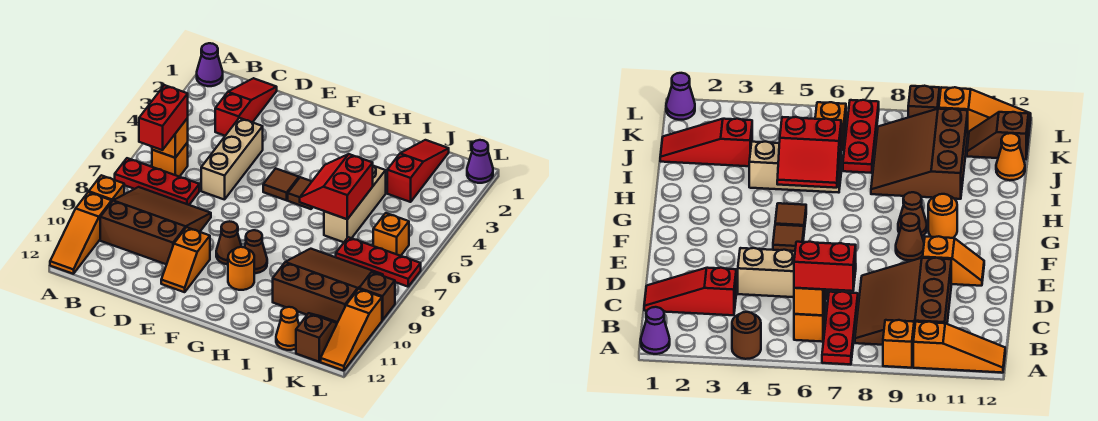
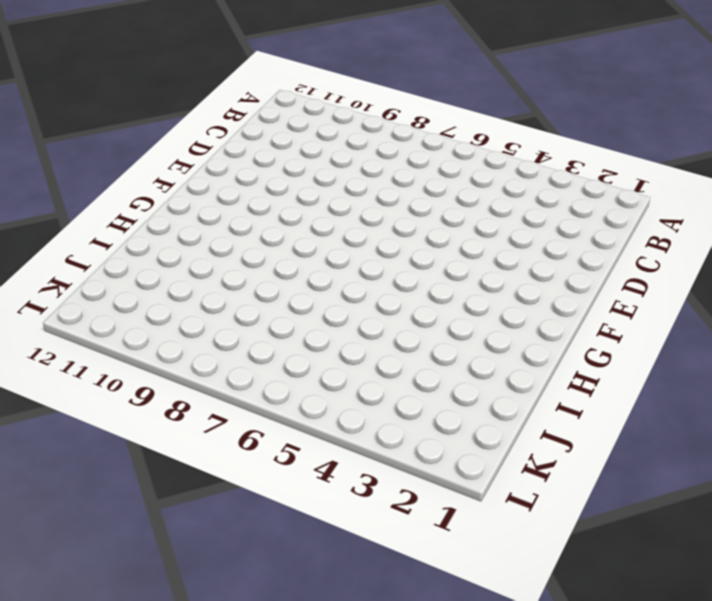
none -> purple 1x1 cone [197,43,223,86]
none -> brown 1x1 round brick [732,312,761,359]
none -> red 1x3 plate [115,158,199,205]

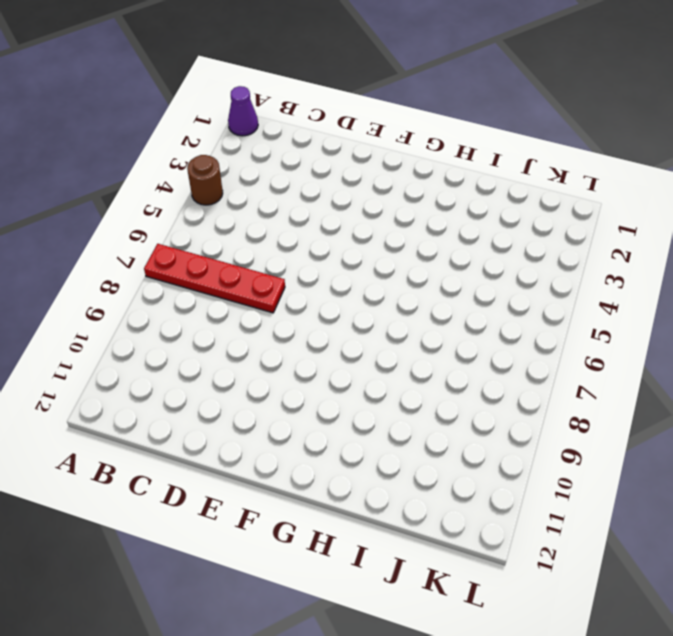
red 1x4 plate [144,244,285,313] -> red 1x3 plate [115,158,199,205]
none -> orange 1x1 brick [89,175,124,201]
none -> orange 1x3 slope [50,192,112,274]
none -> orange 1x1 brick [152,142,188,177]

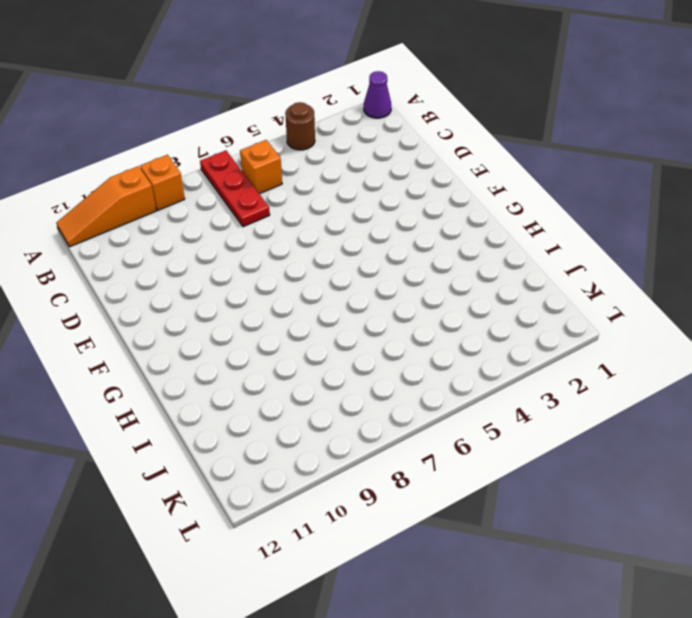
none -> brown 3x3 slope [100,187,211,265]
none -> red 1x3 slope [215,78,277,136]
none -> tan 1x3 brick [201,118,263,200]

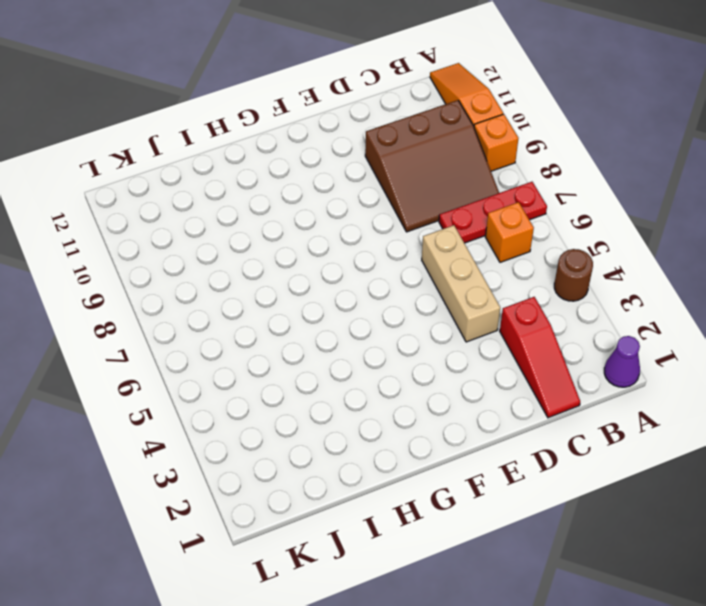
none -> orange 1x2 slope [161,227,210,292]
none -> brown 1x1 tile [263,168,299,200]
none -> brown 1x1 cone [216,221,242,264]

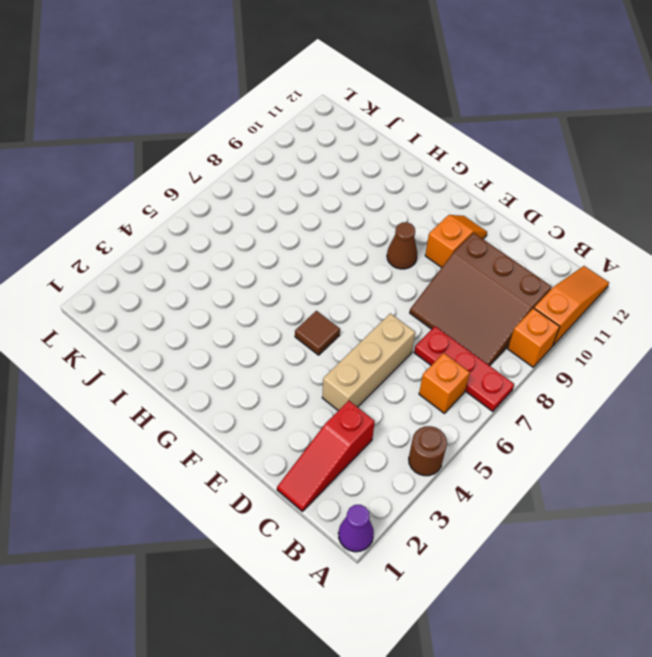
none -> brown 1x1 tile [288,177,313,209]
none -> brown 1x1 cone [244,230,267,273]
none -> orange 1x1 round brick [228,247,254,290]

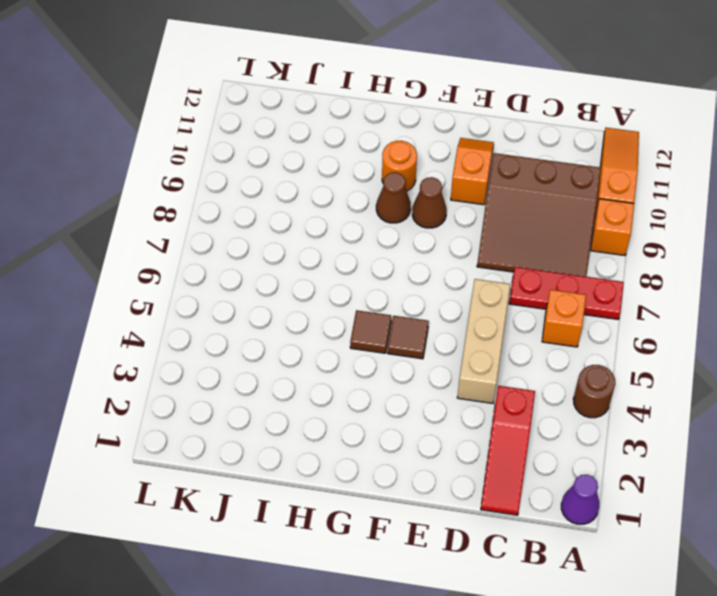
none -> tan 1x3 brick [324,166,386,242]
none -> brown 3x3 slope [273,249,383,322]
none -> red 1x3 slope [387,140,449,202]

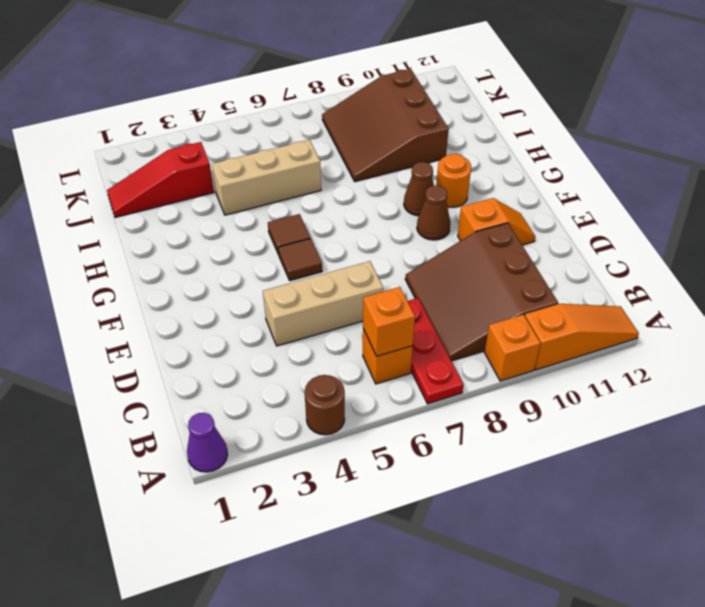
none -> red 1x3 slope [215,78,277,136]
none -> red 1x3 plate [336,237,421,287]
none -> orange 1x1 cone [276,307,299,350]

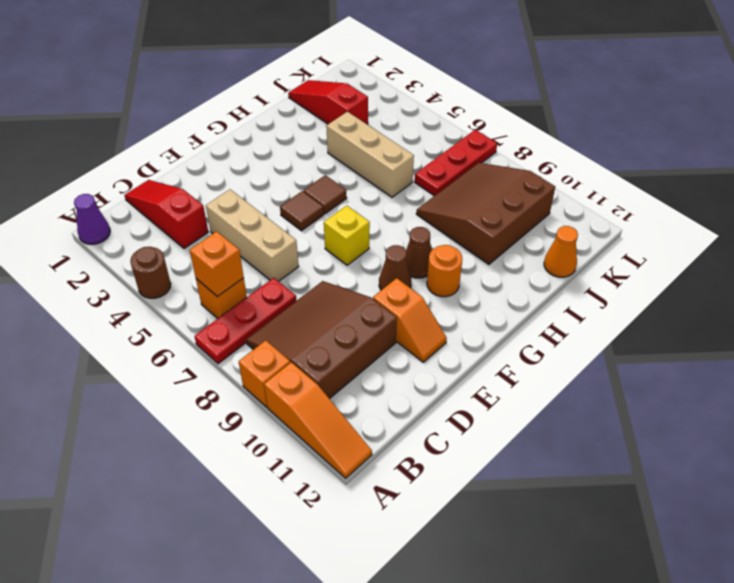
yellow 1x1 brick [324,206,370,265] -> none
none -> orange 1x1 brick [373,213,409,256]
none -> brown 1x2 slope [296,313,338,362]
none -> purple 1x1 cone [467,140,493,183]

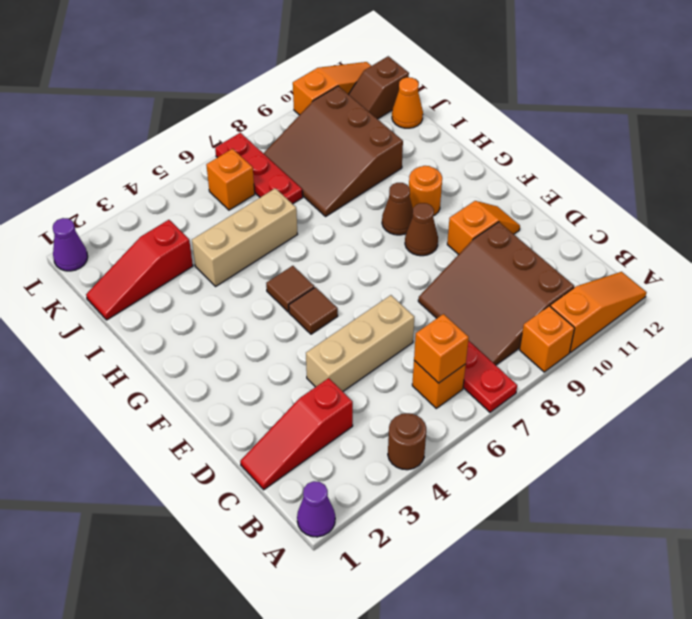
none -> brown 1x1 brick [359,272,395,320]
none -> red 2x2 slope [300,154,373,219]
none -> red 1x2 brick [139,85,188,150]

